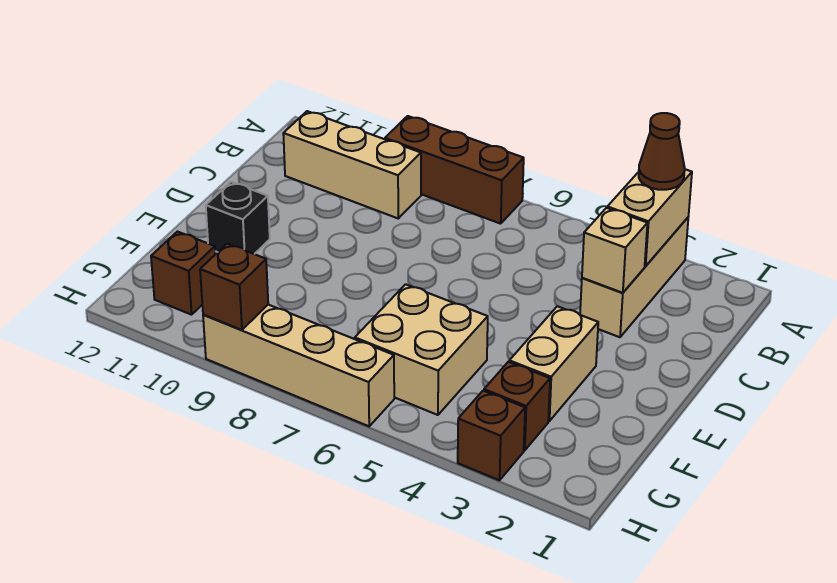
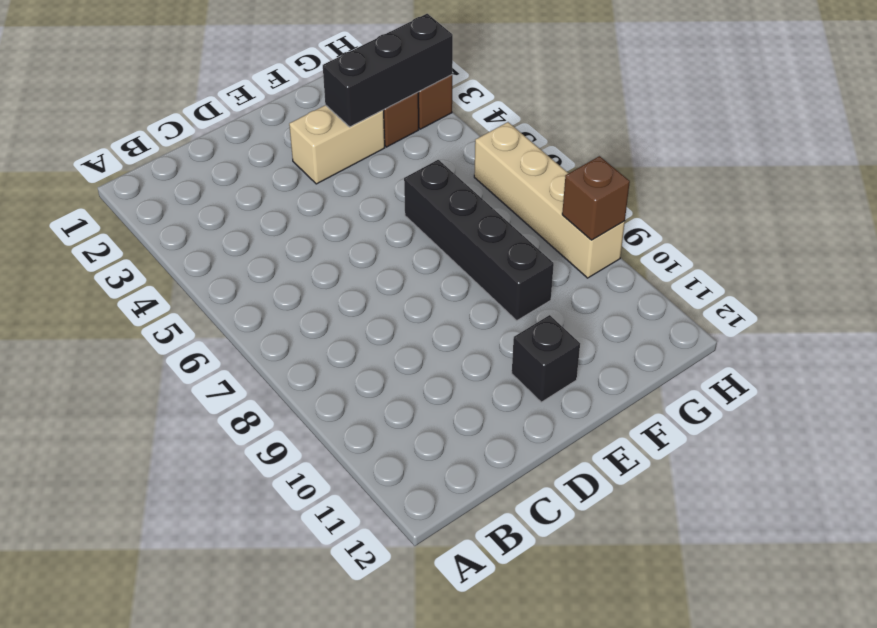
black 1x3 brick [323,14,453,127] -> none
black 1x4 brick [404,160,554,321] -> tan 2x2 brick [355,284,488,415]
none -> tan 1x3 brick [580,218,688,337]
none -> brown 1x3 brick [385,116,524,224]
none -> tan 1x3 brick [283,111,421,218]

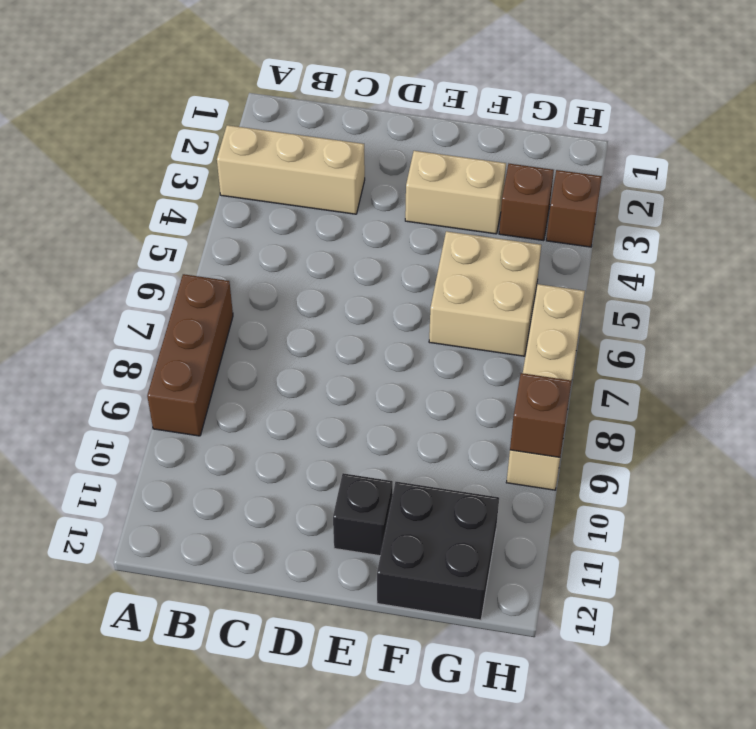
black 2x2 brick [377,482,499,620] -> brown 1x1 brick [151,232,215,315]
none -> tan 1x3 brick [283,111,421,218]
none -> tan 1x2 brick [607,169,692,266]
none -> tan 1x1 brick [582,208,647,293]

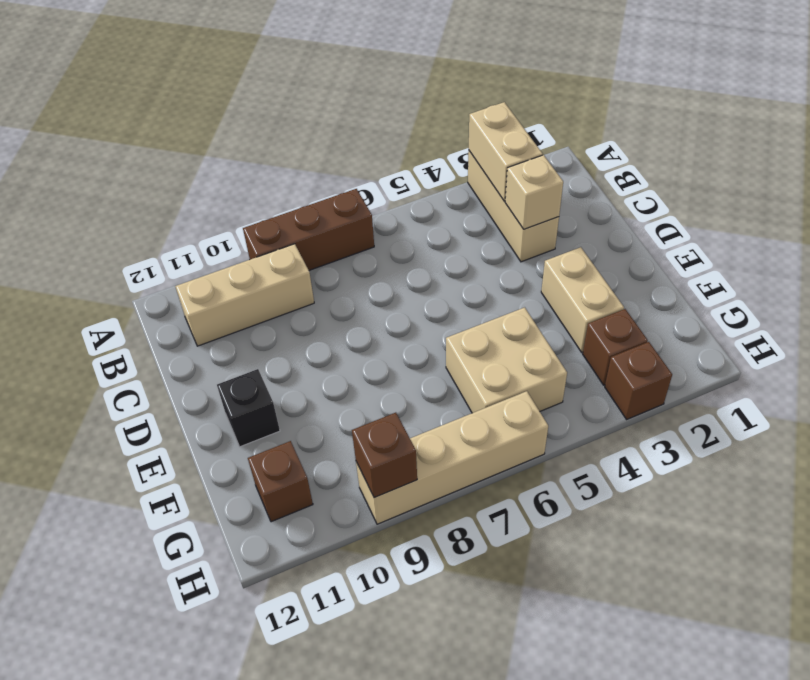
none -> brown 1x1 cone [639,113,685,190]

